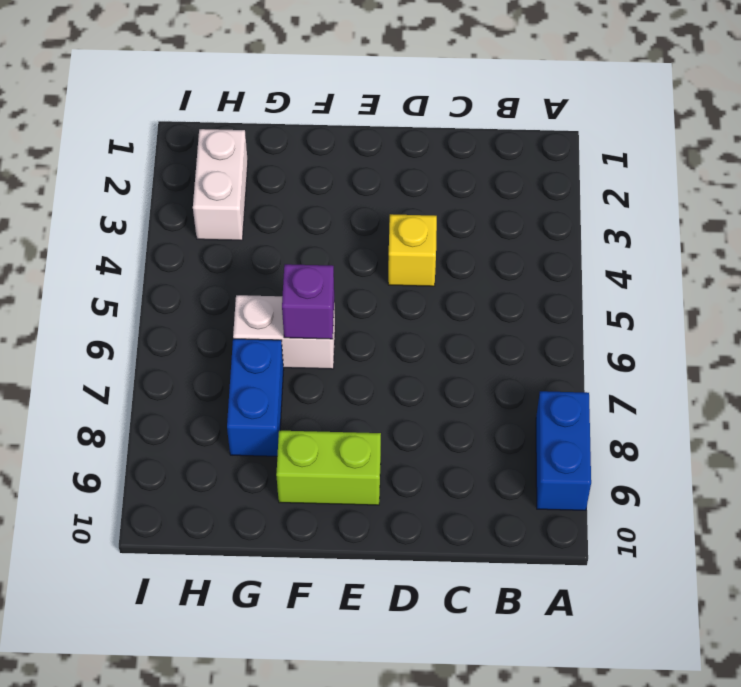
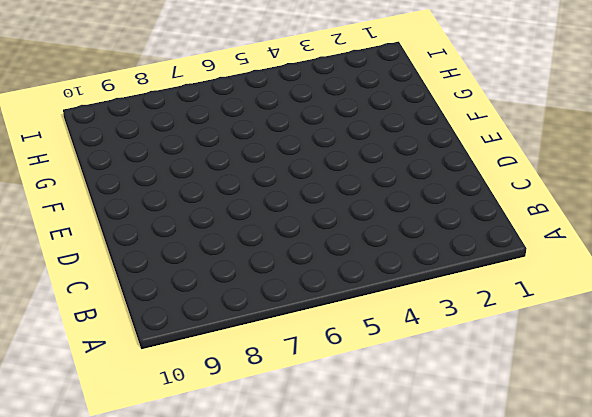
none -> blue 1x2 brick [536,391,591,510]
none -> yellow 1x1 brick [388,214,437,286]

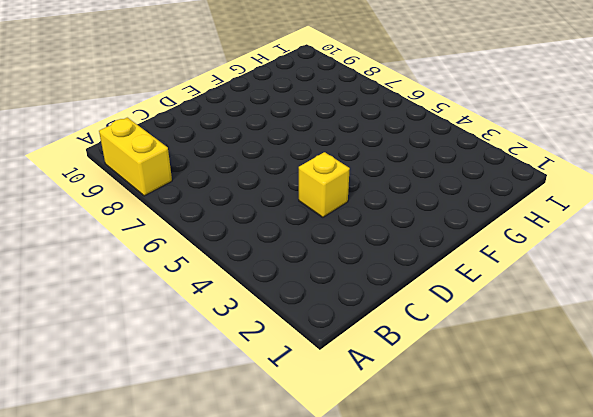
yellow 1x2 brick [99,118,172,196] -> blue 1x2 brick [536,391,591,510]
none -> lime 1x2 brick [276,431,381,505]
none -> white 1x2 brick [233,295,335,369]

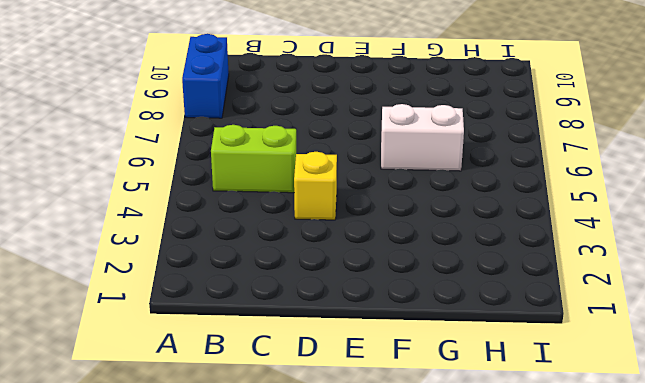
lime 1x2 brick [211,125,296,193] -> lime 1x2 brick moved to [276,431,381,505]
none -> blue 1x2 brick [227,339,284,456]
none -> white 1x2 brick [193,129,248,240]

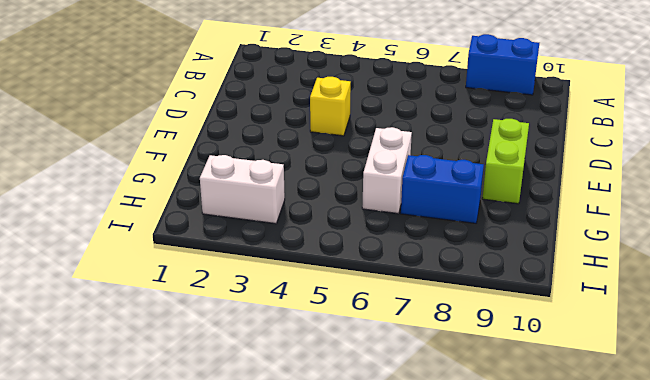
none -> purple 1x1 brick [282,264,334,339]

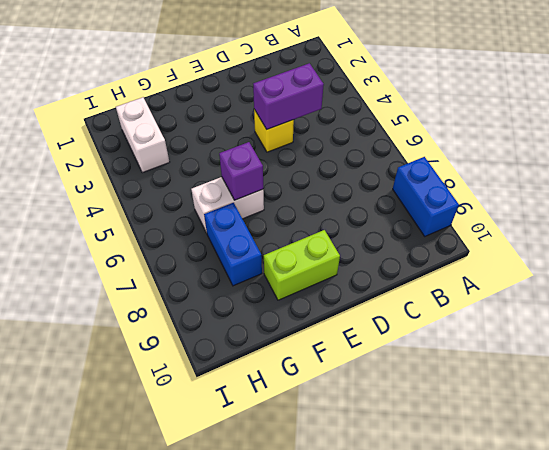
purple 1x2 brick [253,63,324,129] -> none

